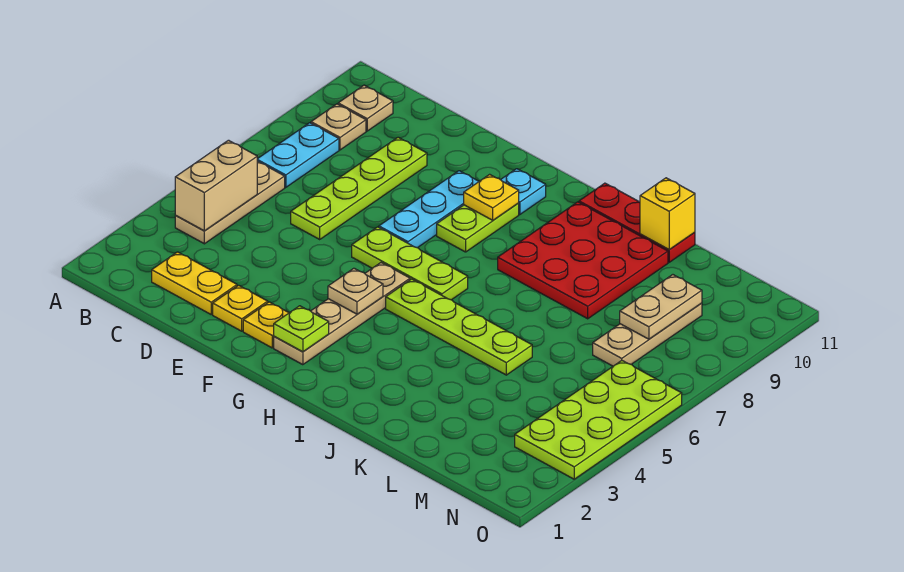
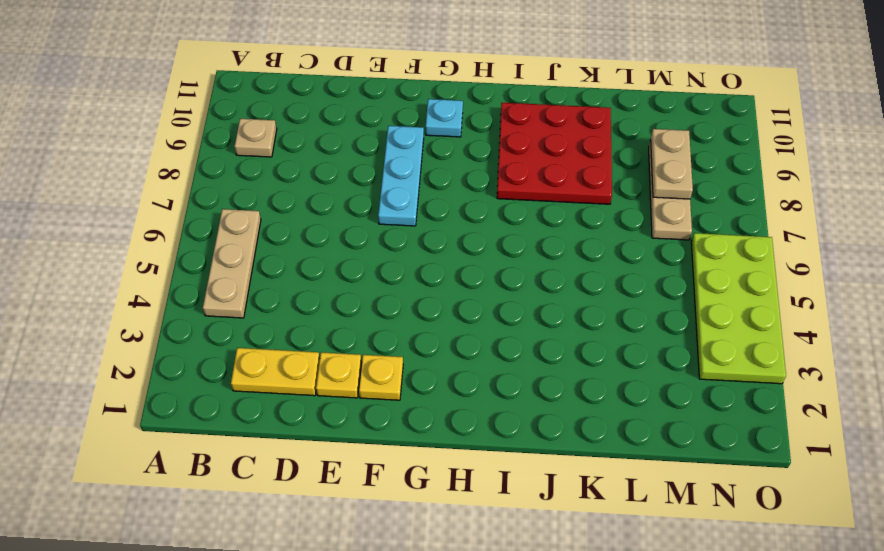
none -> cyan 1x2 plate [257,123,339,187]
none -> tan 1x1 plate [338,85,393,131]
none -> lime 1x4 plate [291,137,427,239]

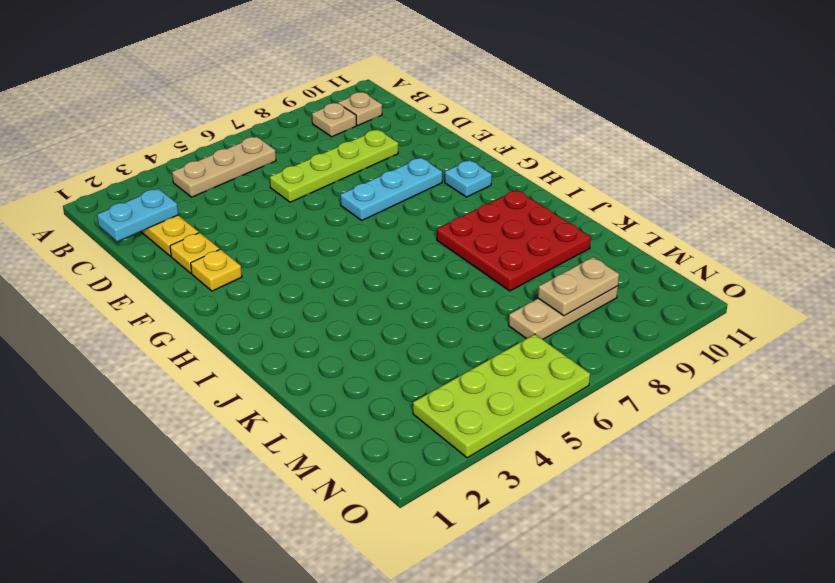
cyan 1x2 plate [97,189,178,242] -> cyan 1x2 plate moved to [257,123,339,187]
none -> lime 1x3 plate [352,227,468,300]
none -> tan 1x4 plate [274,263,410,365]
none -> lime 1x2 plate [437,203,519,252]

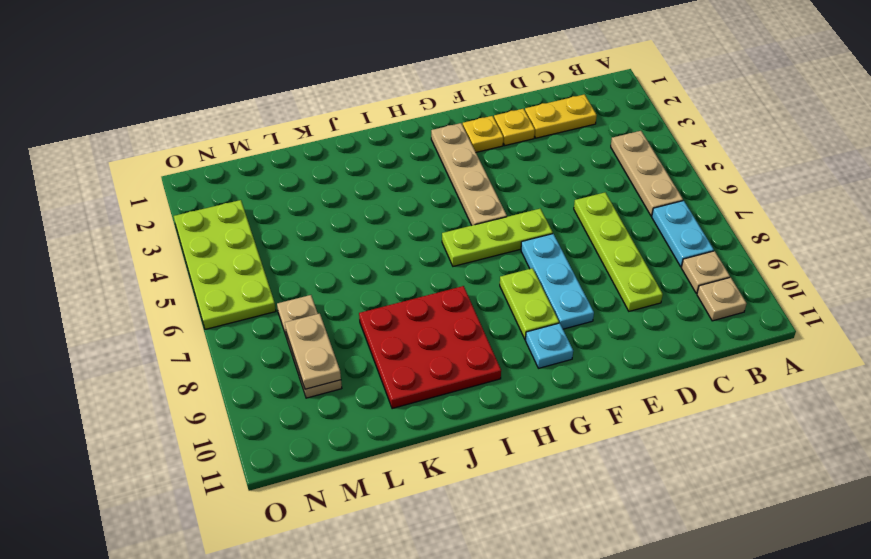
none -> lime 1x4 plate [386,279,532,375]
none -> red 1x3 plate [579,183,695,262]
none -> tan 1x2 brick [175,140,257,231]

